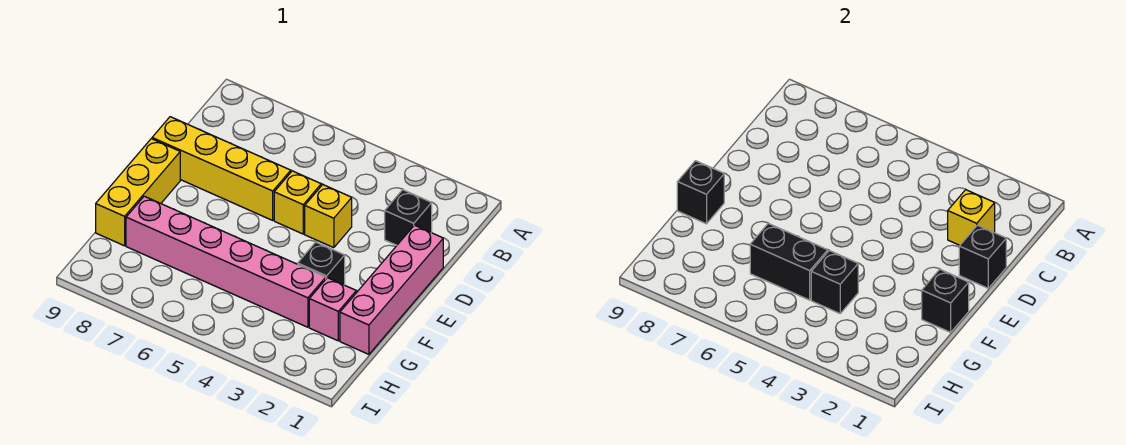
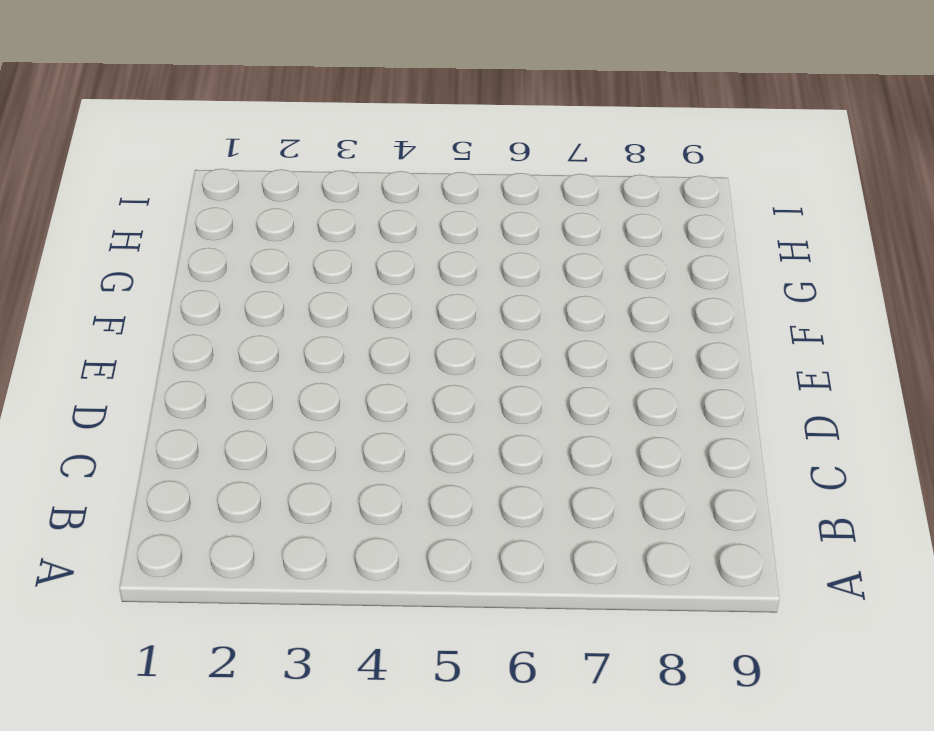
none -> black 1x1 brick [385,190,432,245]
none -> pink 1x4 brick [340,225,443,354]
none -> yellow 1x1 brick [305,185,352,248]

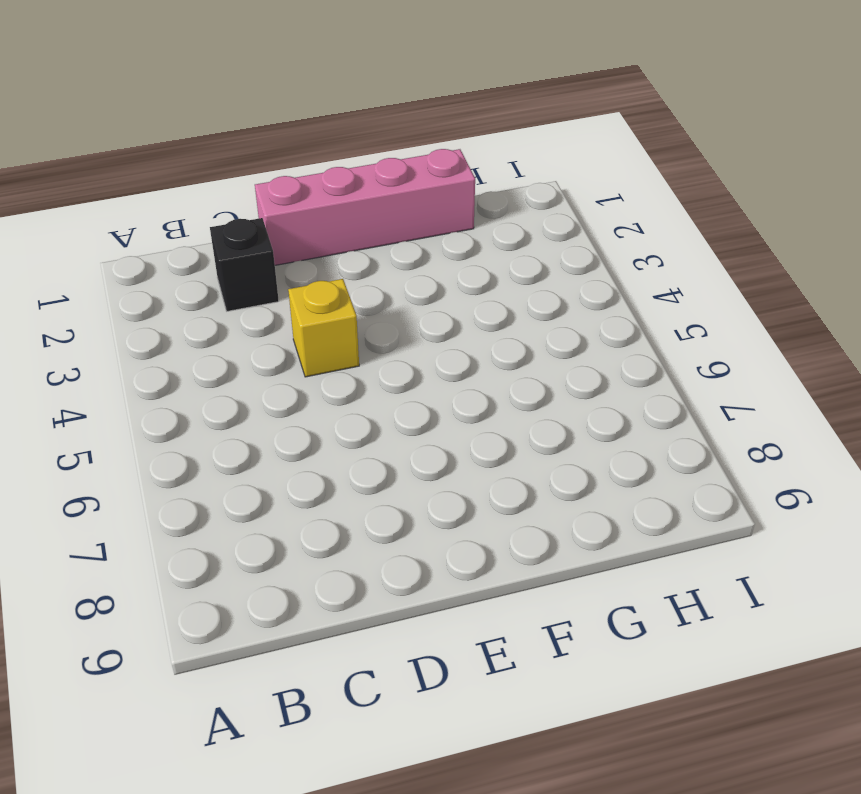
none -> yellow 1x1 brick [274,171,321,234]
none -> yellow 1x4 brick [152,117,291,220]
none -> yellow 1x3 brick [96,139,180,246]

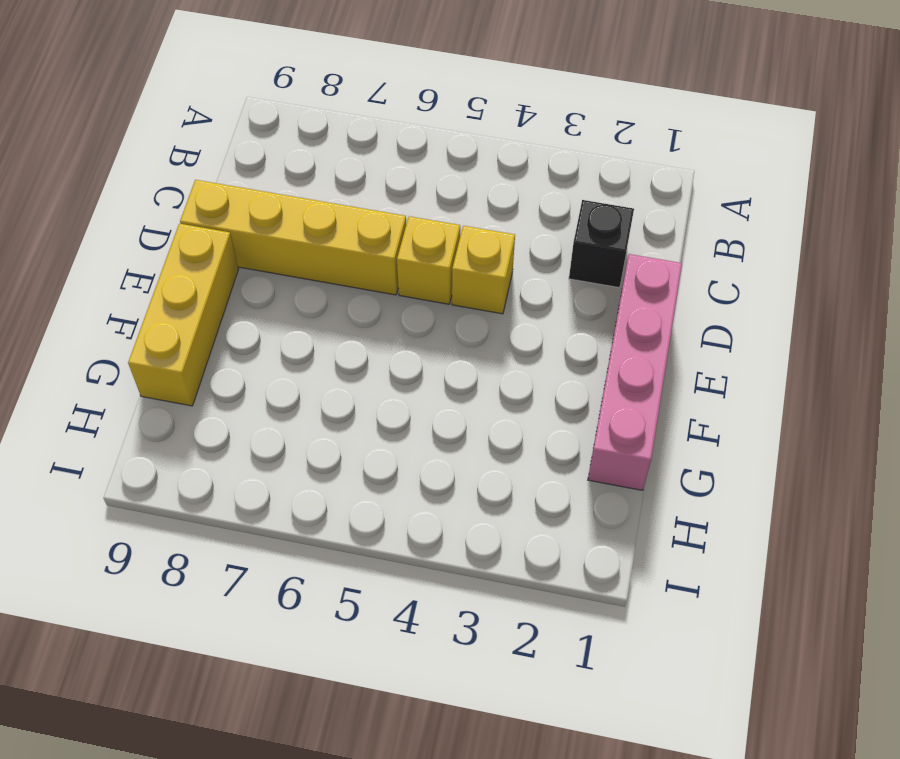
none -> black 1x1 brick [298,242,345,285]
none -> pink 1x1 brick [309,278,356,341]
none -> pink 1x6 brick [126,196,326,327]

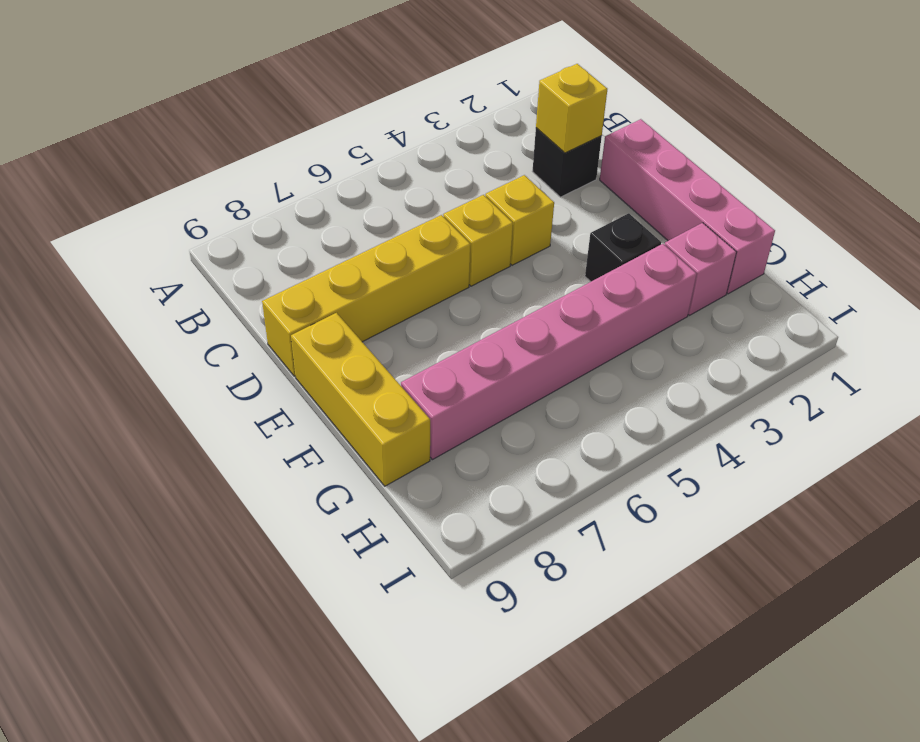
none -> black 1x1 brick [959,225,1006,288]
none -> black 1x1 brick [922,269,969,332]
none -> black 1x1 brick [677,161,724,224]

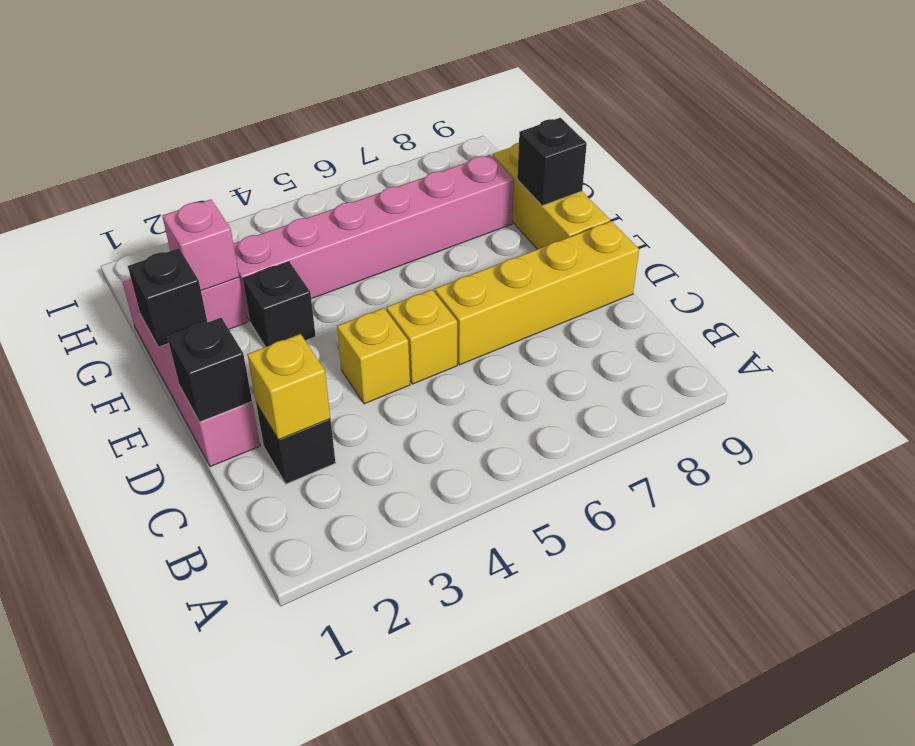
pink 1x1 brick [162,199,239,291] -> none
none -> black 1x1 brick [811,251,858,313]
none -> black 1x2 brick [750,223,828,300]

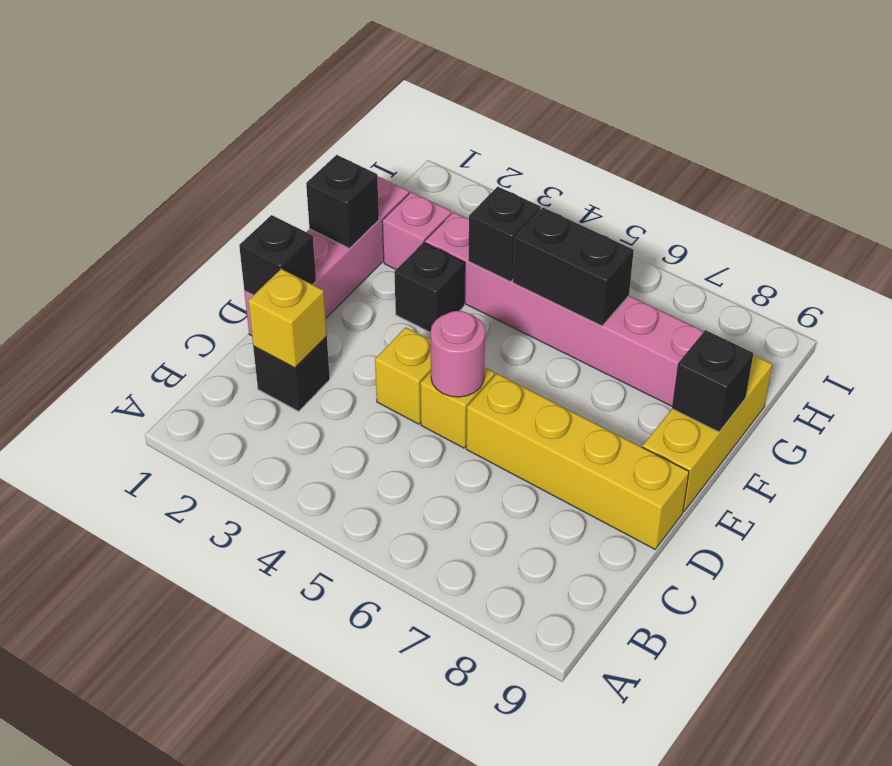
pink 1x1 round brick [431,311,485,397] -> none

